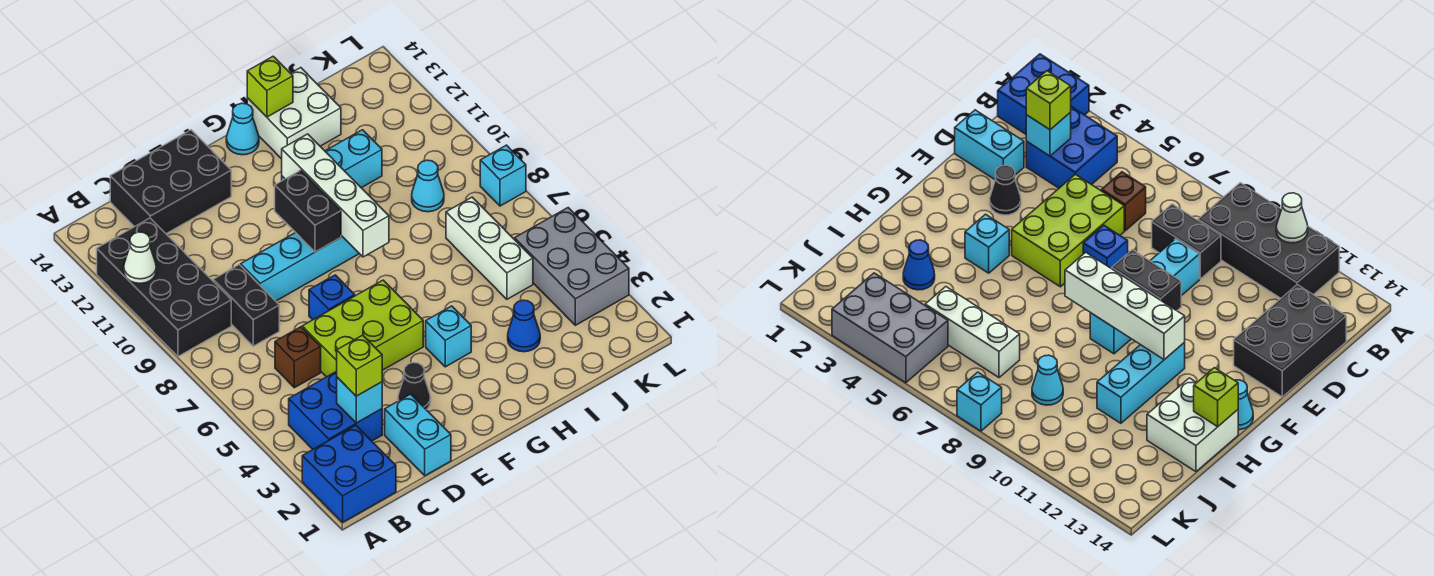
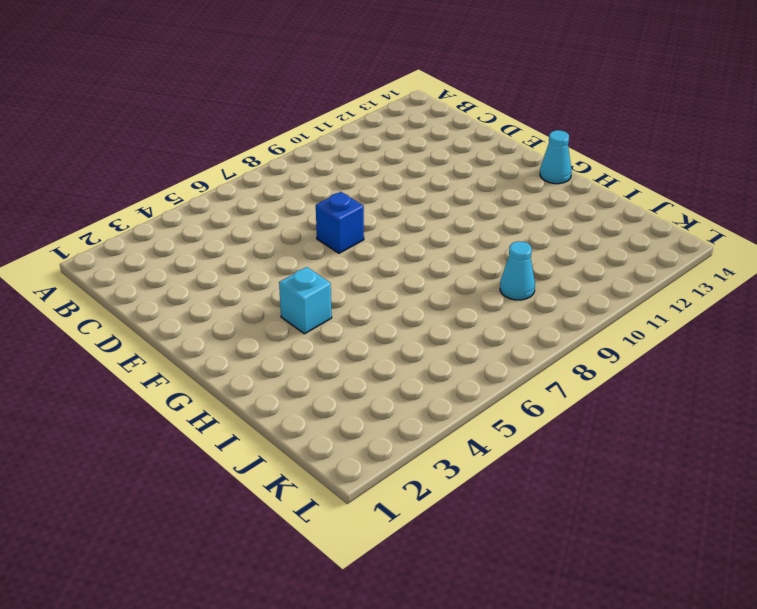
none -> blue 2x2 brick [302,425,396,522]
none -> black 2x4 brick [97,218,231,356]
none -> blue 2x2 brick [289,371,382,449]

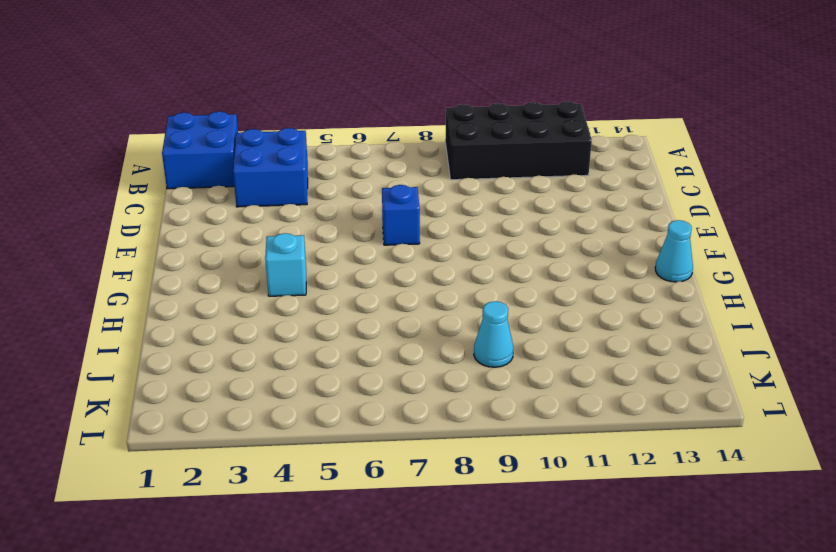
none -> brown 1x1 brick [275,327,321,388]
none -> black 1x2 brick [213,265,279,346]
none -> black 2x3 brick [110,130,231,234]

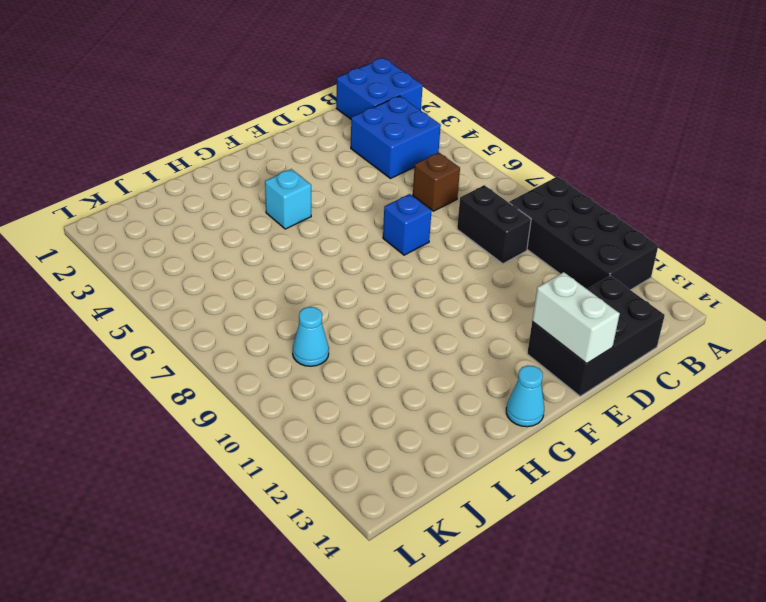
white 1x2 brick [532,272,620,364] -> none
none -> cyan 1x2 brick [385,394,451,476]
none -> lime 2x3 brick [302,280,423,377]
none -> cyan 1x4 brick [241,233,359,301]

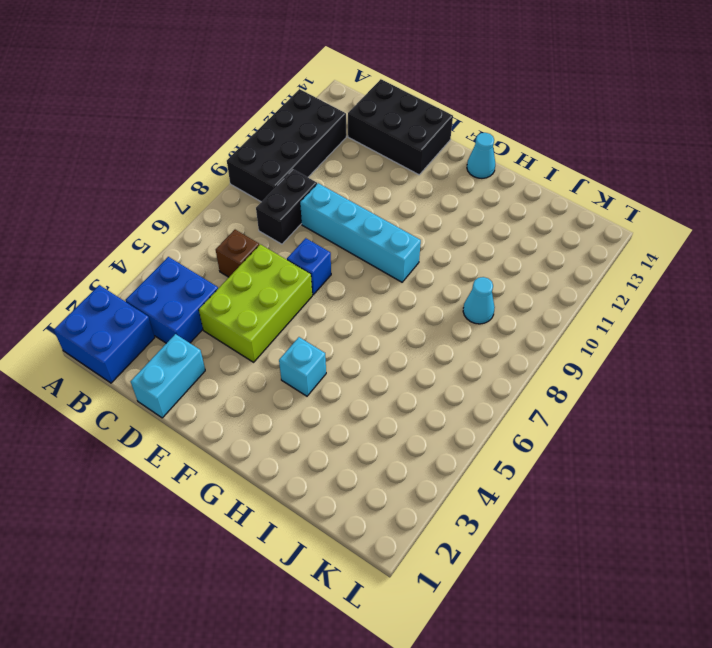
lime 2x3 brick [199,244,312,362] -> lime 2x3 brick turned to [302,280,423,377]
none -> black 1x1 cone [398,363,431,410]
none -> cyan 1x3 brick [282,130,382,188]
none -> white 2x2 brick [247,68,341,159]

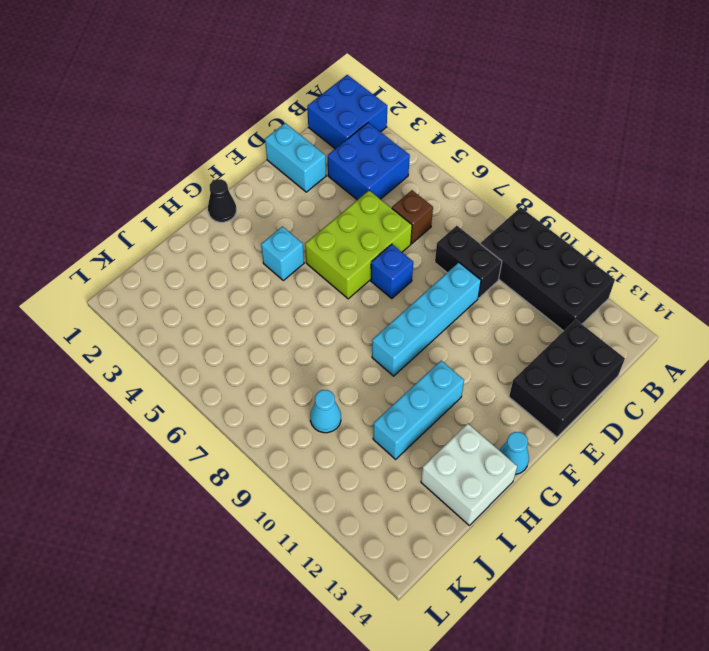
black 1x1 cone [208,179,236,222] -> black 1x1 cone moved to [398,363,431,410]
none -> blue 1x1 cone [508,300,540,352]
none -> white 1x3 brick [446,197,533,299]
none -> grey 2x3 brick [515,208,629,325]

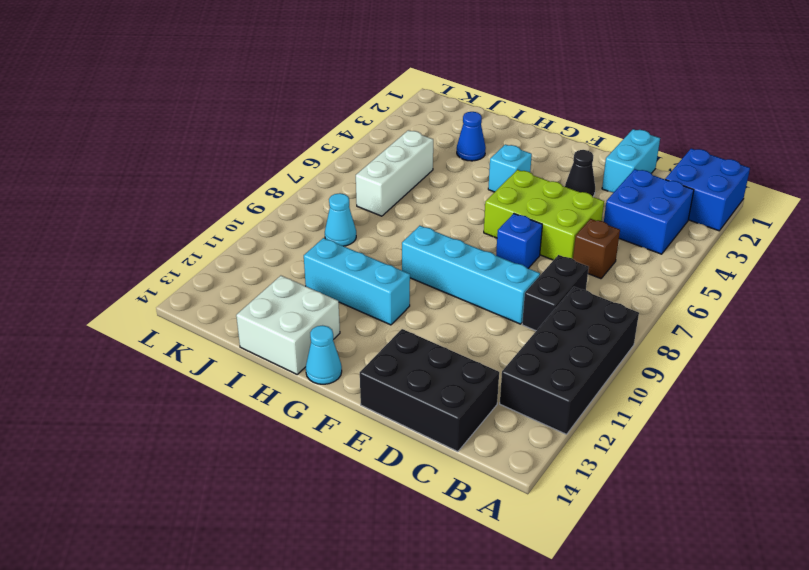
none -> grey 2x3 brick [515,208,629,325]
none -> cyan 1x1 brick [480,145,526,206]
none -> white 1x1 cone [124,232,156,283]

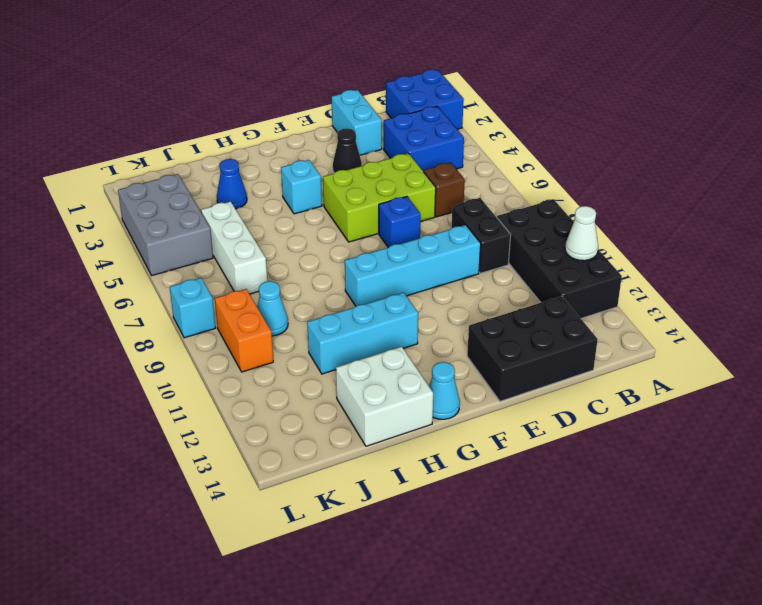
orange 1x2 brick [215,289,273,372] -> none
none -> cyan 1x1 brick [337,377,382,423]
none -> black 1x2 brick [275,170,341,252]
none -> white 1x4 brick [282,134,389,257]

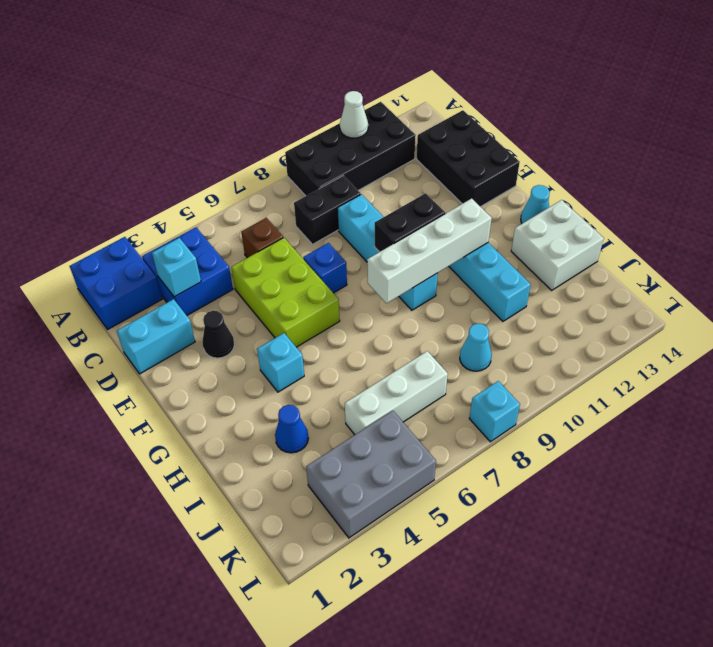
none -> lime 1x1 brick [247,56,293,117]
none -> lime 1x1 brick [337,335,382,396]

